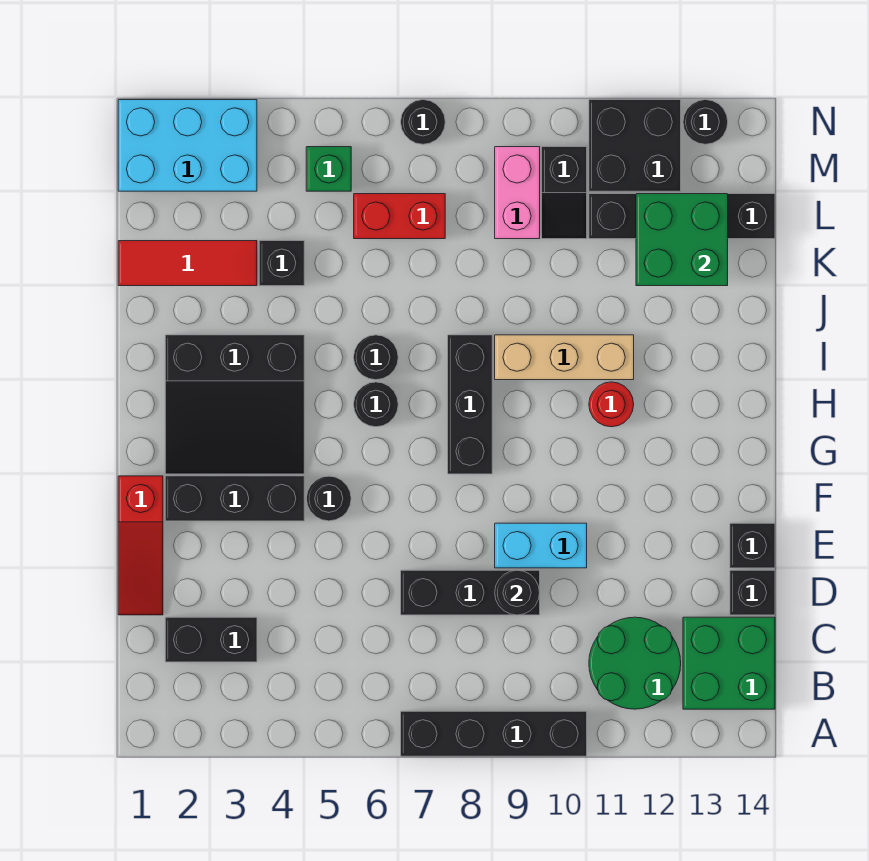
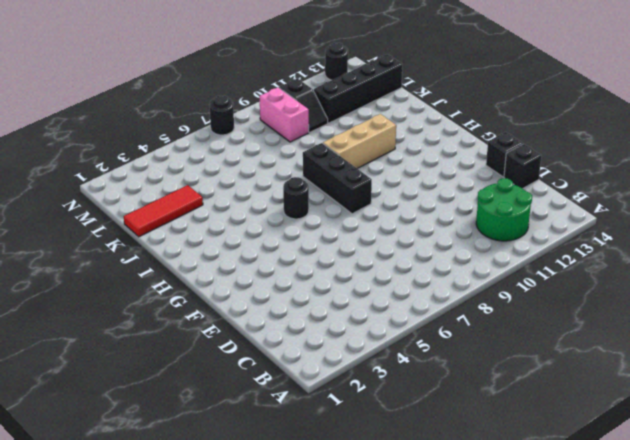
none -> black 1x4 brick [401,711,587,756]
none -> green 2x2 brick [683,617,775,709]
none -> black 1x2 brick [165,617,257,662]
none -> red 1x3 slope [118,476,163,615]

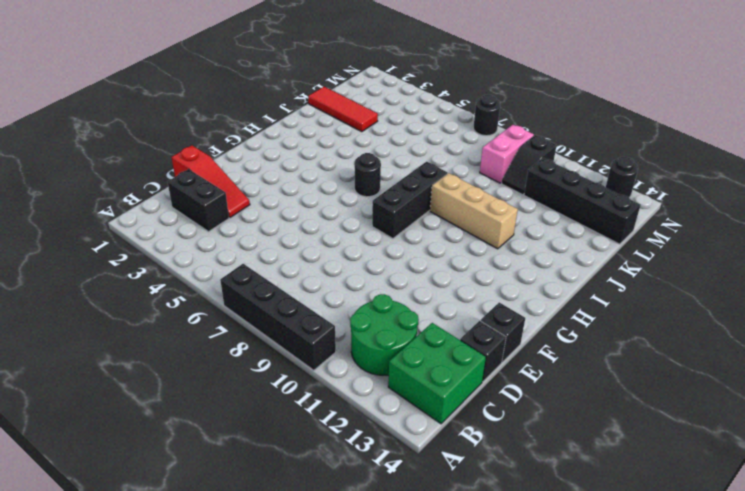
red 1x3 slope [172,145,250,217] -> red 1x3 slope turned to [118,476,163,615]
none -> black 1x3 brick [401,570,540,615]
none -> cyan 1x2 brick [495,523,587,568]
none -> black 1x3 brick [165,476,304,521]
none -> black 1x1 round brick [306,476,351,521]

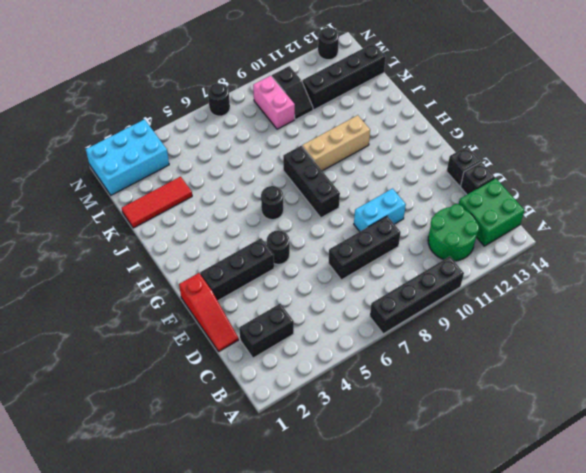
none -> black 3x3 slope [165,335,304,474]
none -> red 1x1 round brick [589,382,634,427]
none -> black 1x1 round brick [354,335,398,380]
none -> black 1x1 brick [259,241,304,286]

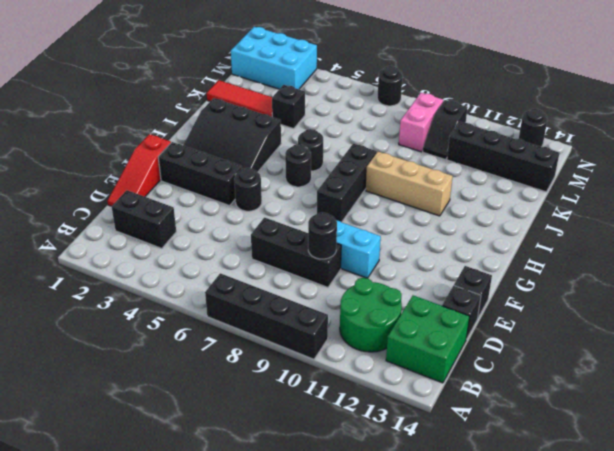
none -> red 1x1 round brick [589,382,634,427]
none -> red 1x2 brick [354,194,445,239]
none -> green 1x1 brick [306,147,351,191]
none -> black 2x2 brick [589,100,681,191]

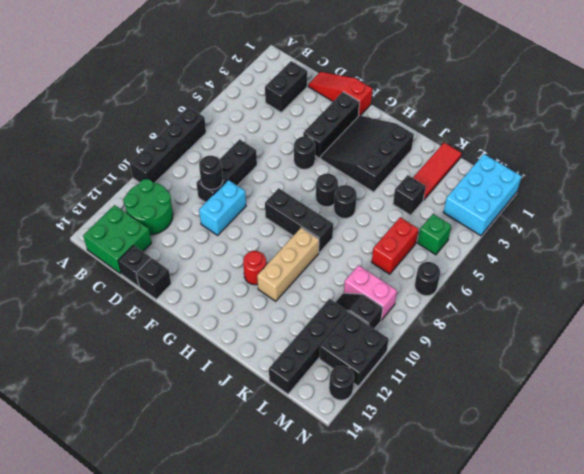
none -> green 2x2 brick [636,194,728,286]

